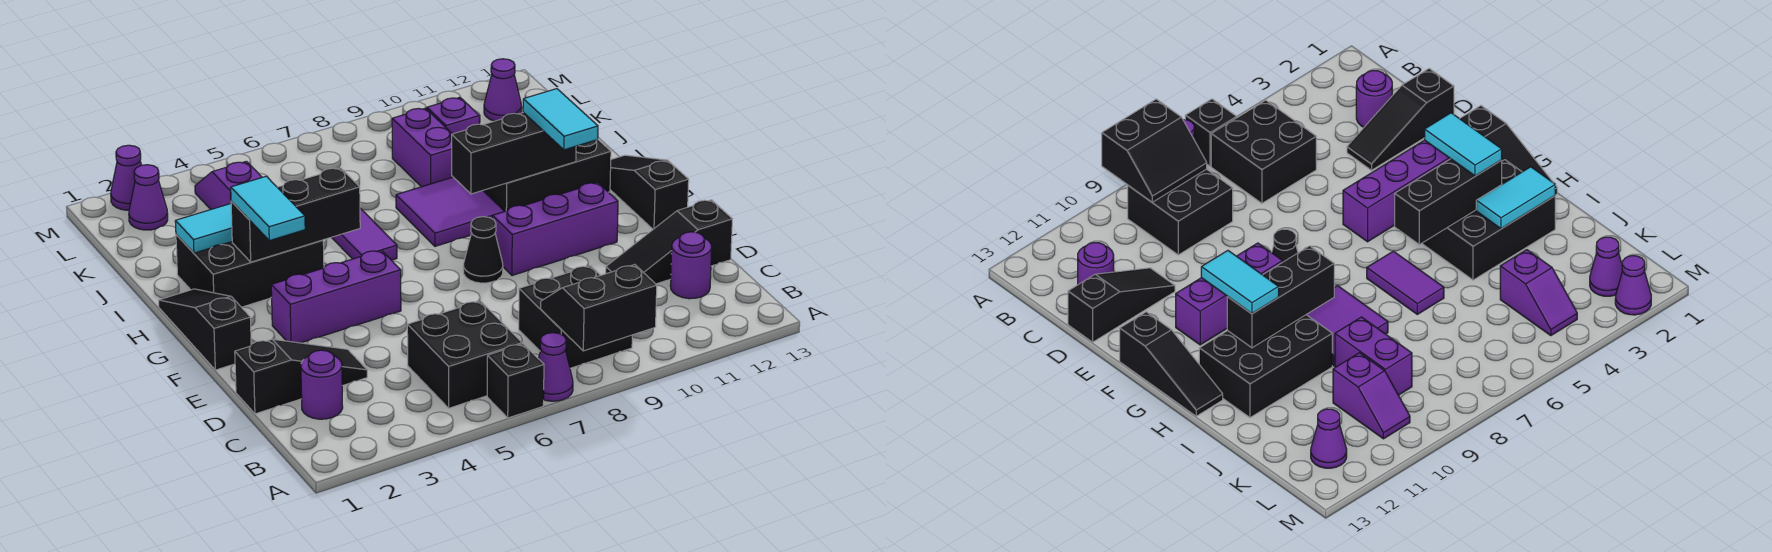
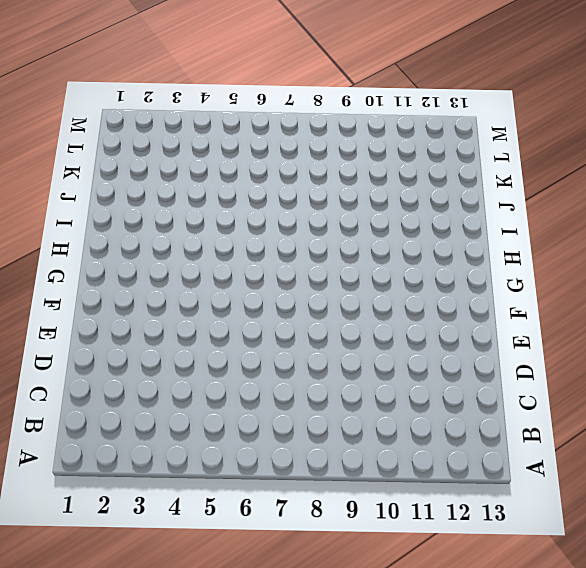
none -> black 1x1 brick [487,344,544,418]
none -> purple 1x1 cone [538,333,573,401]
none -> black 2x2 brick [407,301,522,408]

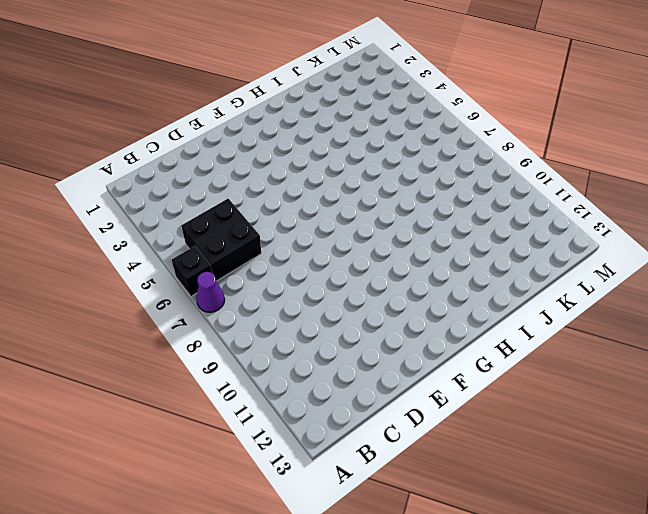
none -> black 2x2 brick [519,266,632,368]
none -> purple 1x1 round brick [301,350,343,419]
none -> purple 1x1 round brick [670,232,712,299]

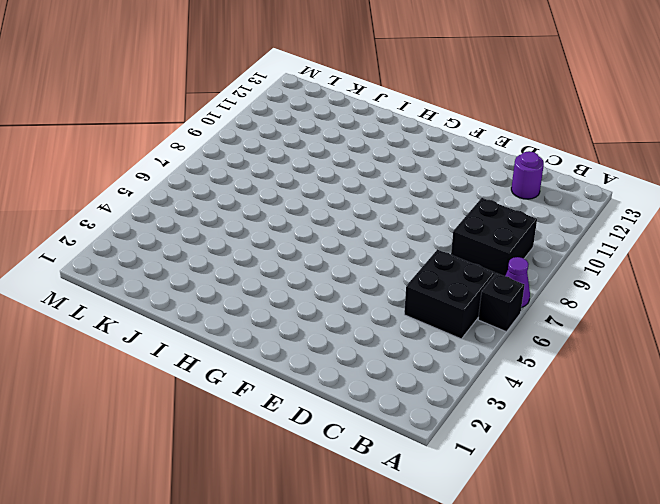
none -> purple 1x1 round brick [301,350,343,419]
none -> black 1x3 slope [235,339,367,414]
none -> black 1x3 slope [606,200,732,284]

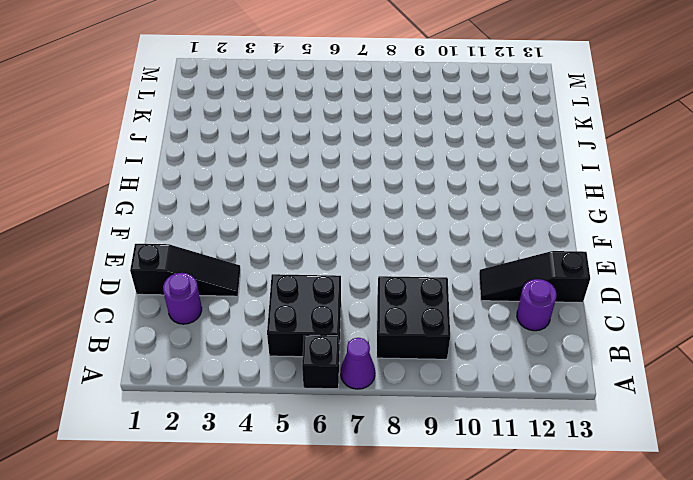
none -> black 1x3 slope [159,289,251,370]
none -> purple 1x3 brick [271,250,401,343]
none -> black 1x1 cone [463,217,503,283]

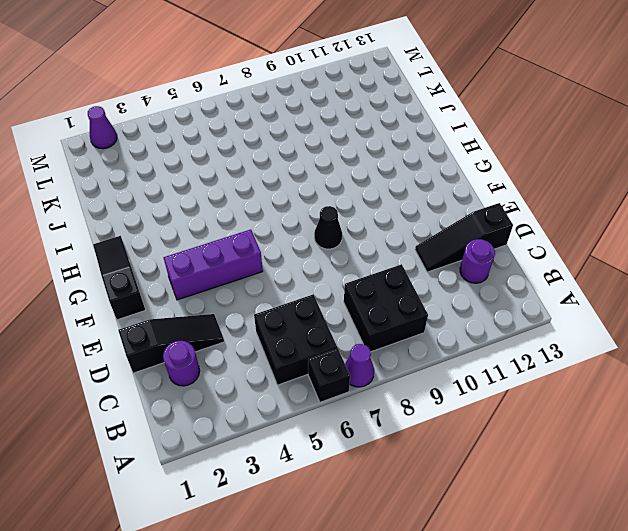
none -> purple 1x3 brick [492,183,618,276]
none -> black 1x3 slope [610,155,689,229]
none -> black 2x3 brick [176,235,324,307]

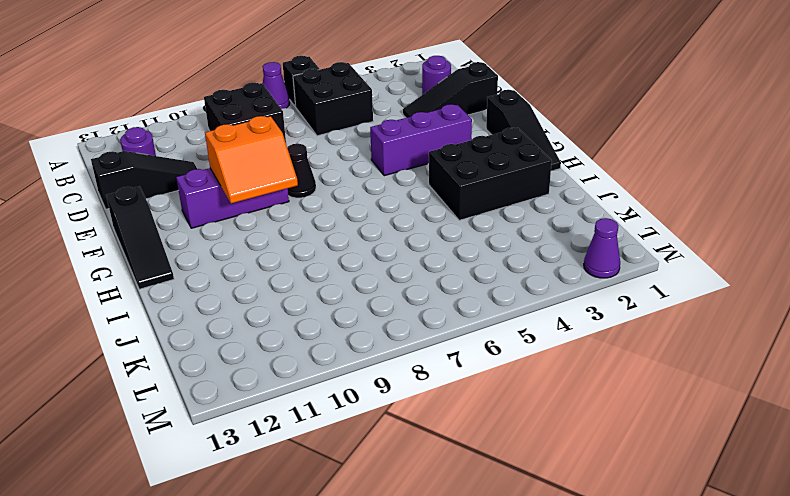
orange 2x2 slope [205,116,298,203] -> none
none -> purple 1x2 tile [331,208,397,260]
none -> purple 2x2 tile [396,177,505,246]
none -> black 2x3 brick [483,139,611,211]

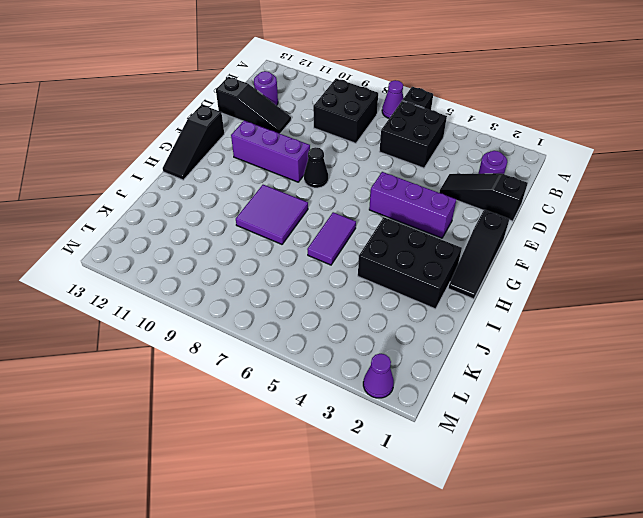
none -> black 2x3 brick [483,139,611,211]
none -> purple 1x2 brick [392,108,453,187]
none -> purple 1x2 slope [195,161,262,209]

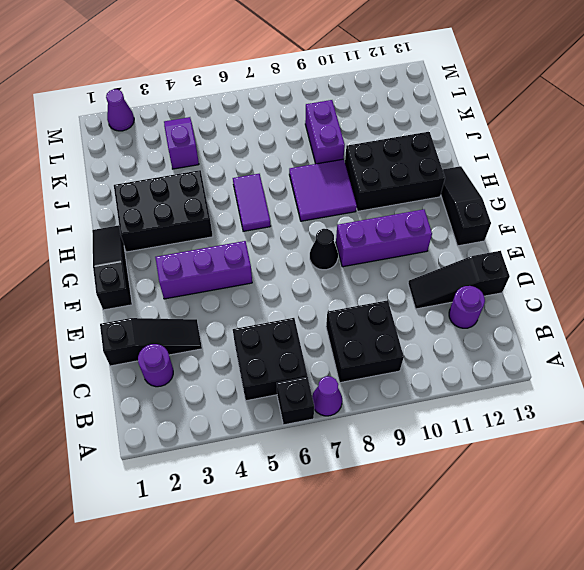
none -> purple 1x2 slope [426,97,480,134]
none -> purple 1x1 cone [129,165,168,230]
none -> purple 1x1 cone [484,59,522,121]

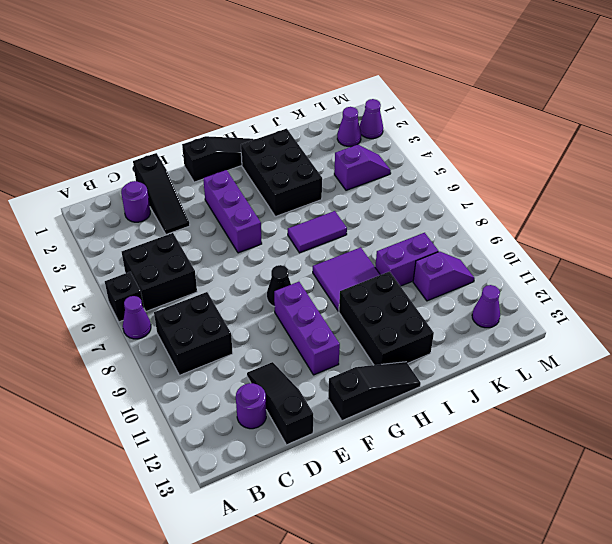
none -> black 2x2 slope [541,265,657,351]
none -> black 1x3 brick [231,168,360,262]
none -> black 1x3 brick [452,113,576,194]

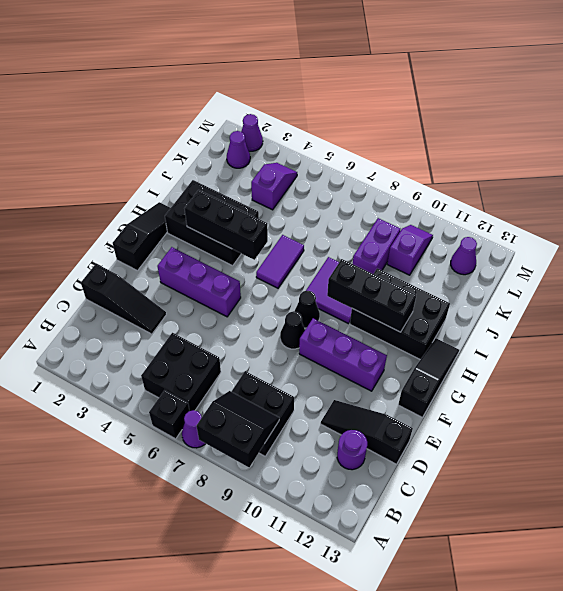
black 1x1 cone [294,291,320,328] -> none
none -> purple 1x1 round brick [301,350,343,419]
none -> cyan 1x2 tile [175,204,232,253]
none -> cyan 1x2 tile [231,176,305,241]

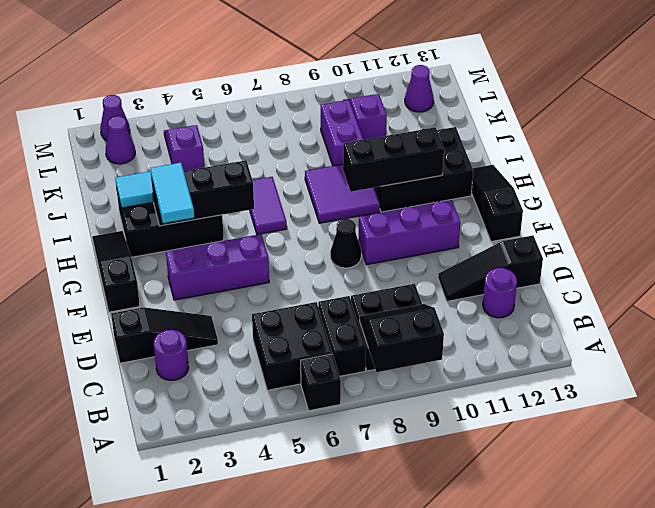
black 1x2 brick [318,296,366,376] -> none
none -> purple 1x1 cone [538,333,573,401]
none -> cyan 1x2 tile [523,89,598,150]

